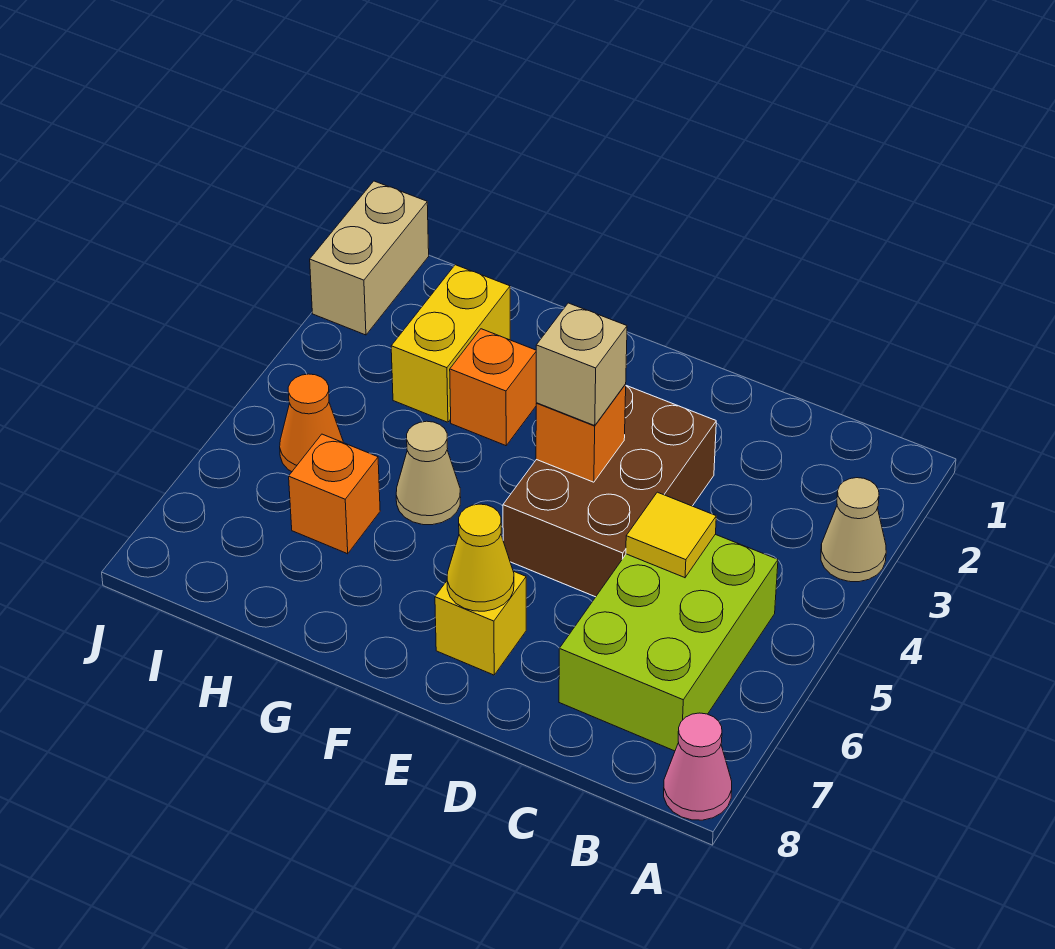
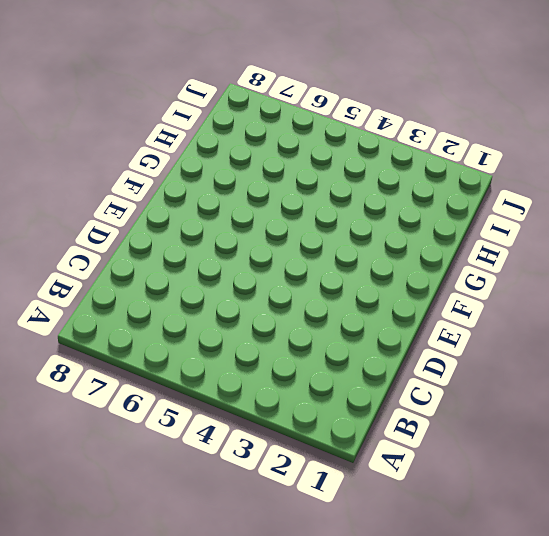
none -> tan 1x1 cone [821,478,886,582]
none -> pink 1x1 cone [664,713,732,820]
none -> lime 2x3 brick [559,534,778,751]

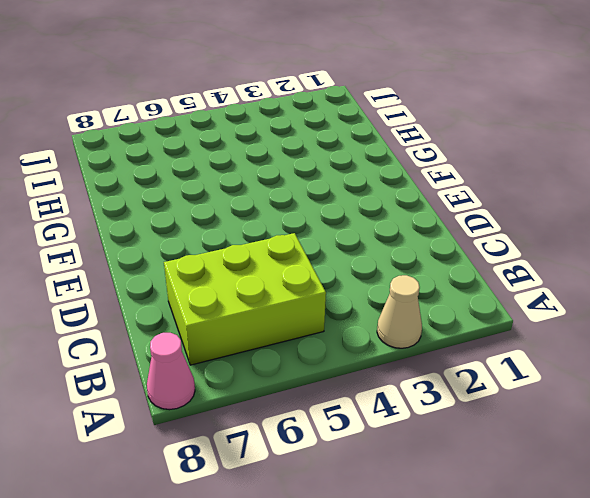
none -> brown 2x3 brick [503,386,716,597]
none -> yellow 1x1 brick [435,571,526,675]
none -> orange 1x1 brick [450,329,536,446]

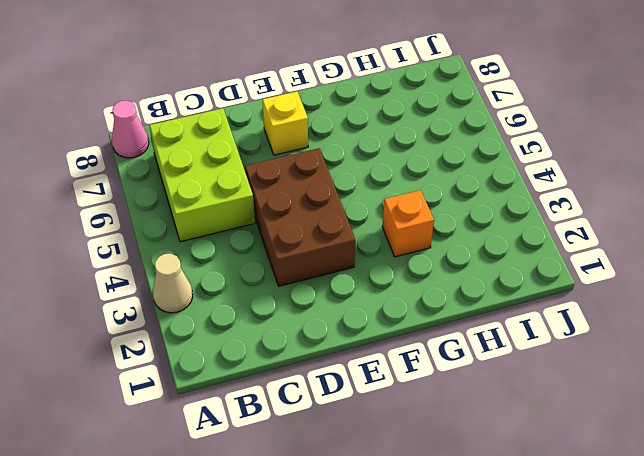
none -> tan 1x1 cone [396,421,461,525]
none -> yellow 1x2 brick [391,265,510,422]
none -> orange 1x1 brick [289,434,380,554]

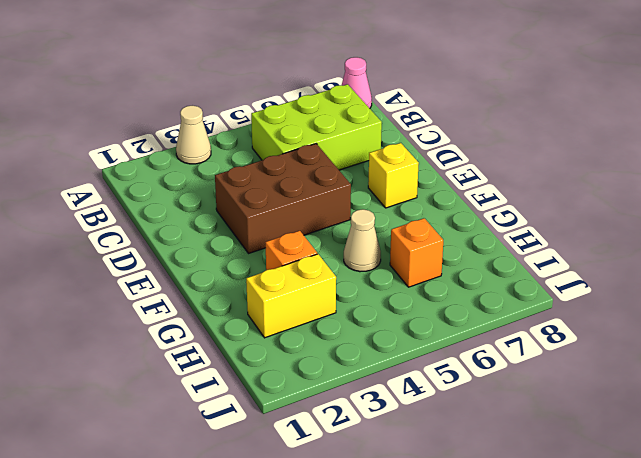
none -> orange 1x1 cone [280,374,343,472]
none -> tan 1x2 brick [310,181,429,335]
none -> yellow 1x1 tile [626,492,716,578]

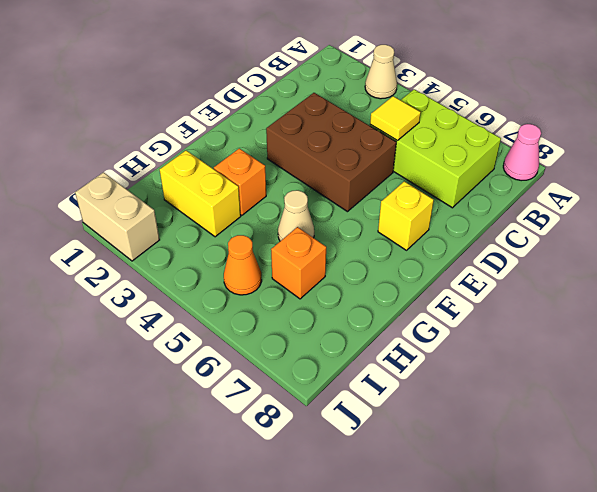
none -> orange 1x1 brick [536,385,626,482]
none -> yellow 1x1 cone [447,504,514,611]
none -> tan 1x1 brick [536,303,627,426]

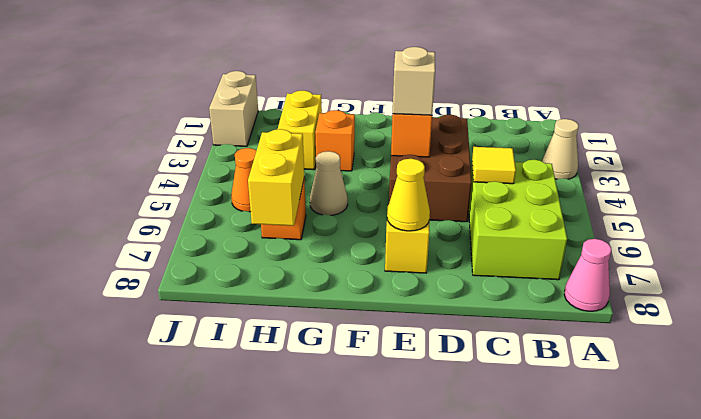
yellow 1x2 brick [248,129,304,226] -> none

